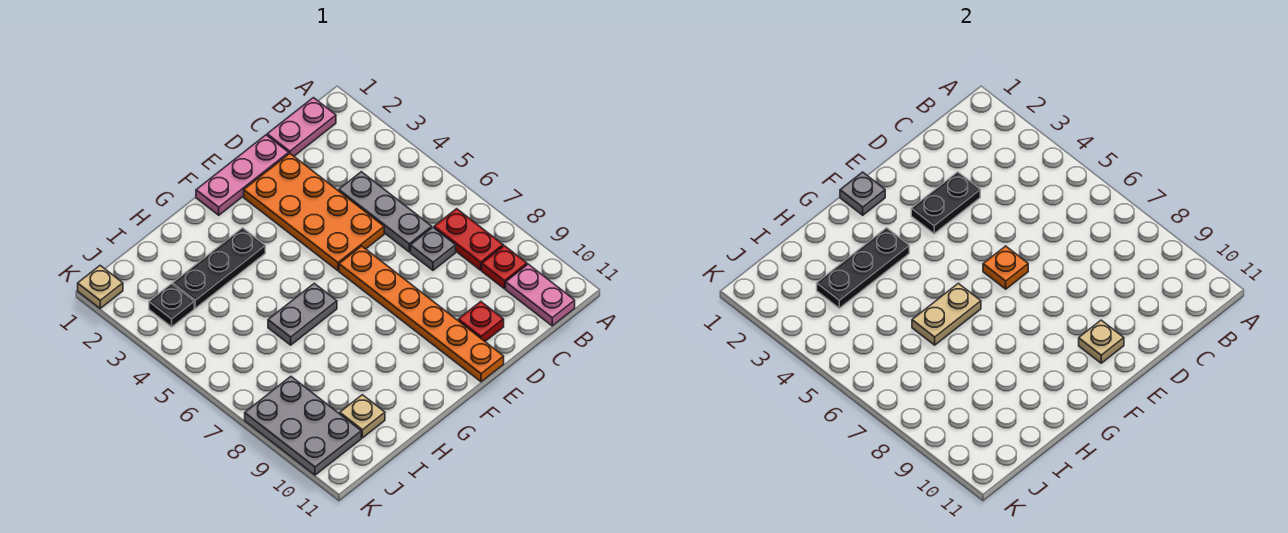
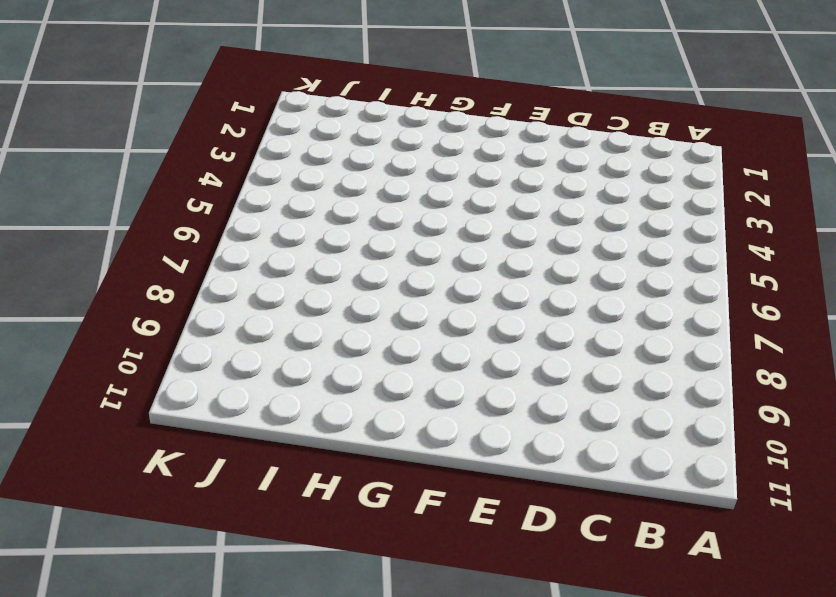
none -> pink 1x2 plate [267,98,336,156]
none -> red 1x2 plate [434,209,503,270]
none -> red 1x1 plate [482,246,527,289]

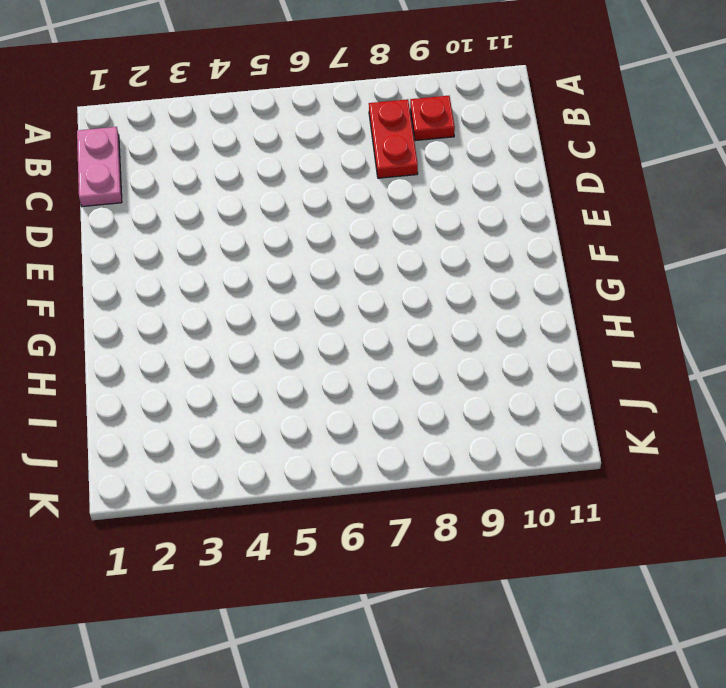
red 1x2 plate [369,99,418,178] -> red 1x2 plate turned to [434,209,503,270]
none -> pink 1x2 plate [506,264,575,326]
none -> grey 1x3 plate [339,172,432,252]
none -> grey 1x1 plate [410,228,456,270]

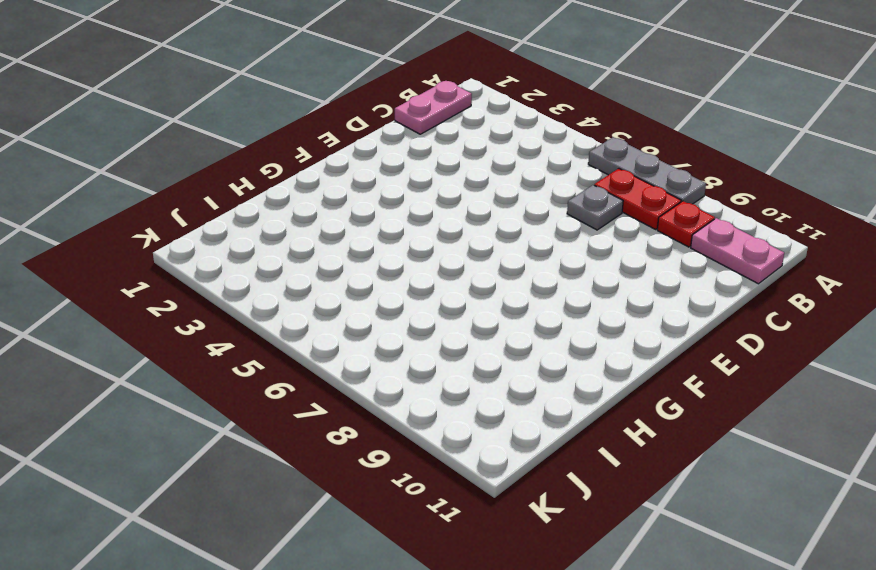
grey 1x3 plate [588,137,706,204] -> grey 1x3 plate moved to [339,172,432,252]
none -> pink 1x3 plate [196,135,289,215]
none -> orange 2x4 plate [244,154,384,271]
none -> red 1x1 plate [458,302,504,341]

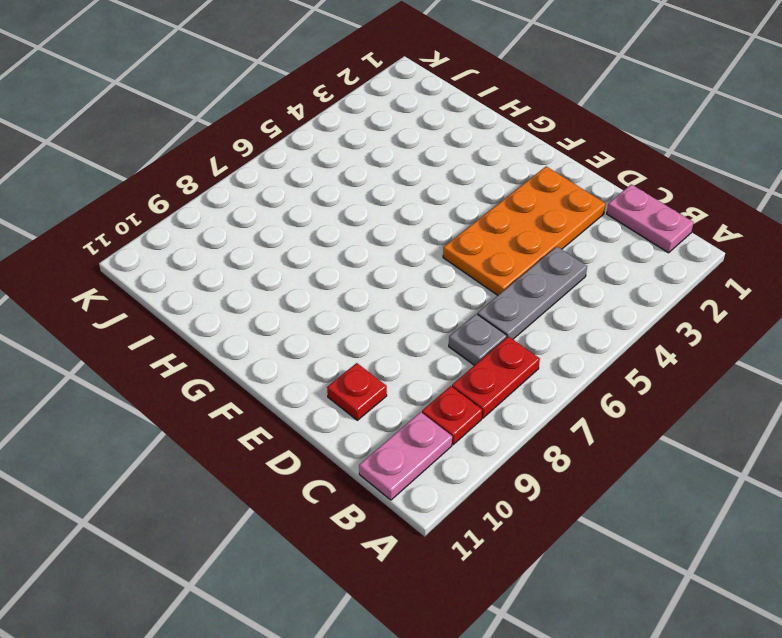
none -> pink 1x3 plate [196,135,289,215]
none -> orange 1x6 plate [339,246,504,382]
none -> black 1x3 plate [173,228,265,308]

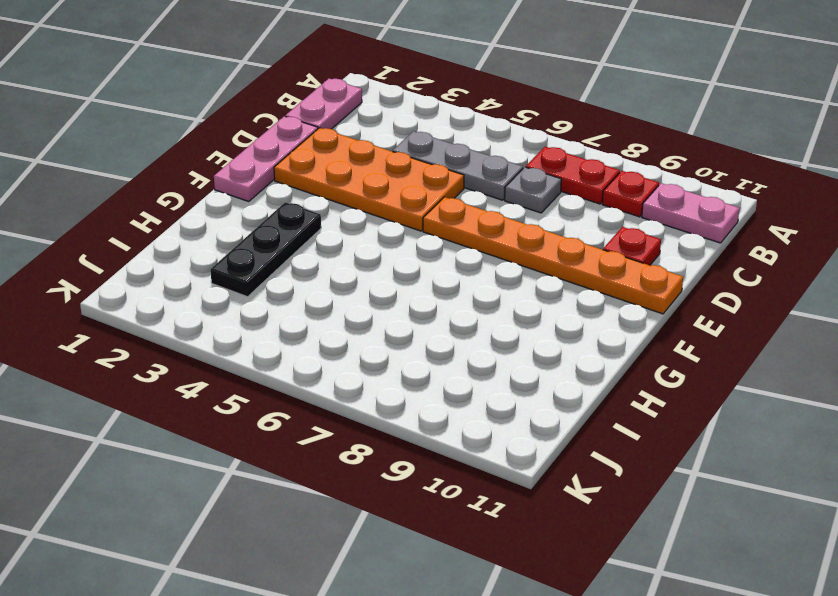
none -> grey 1x2 plate [268,283,337,345]
none -> tan 1x1 plate [340,395,385,438]
none -> black 1x1 plate [149,284,194,327]

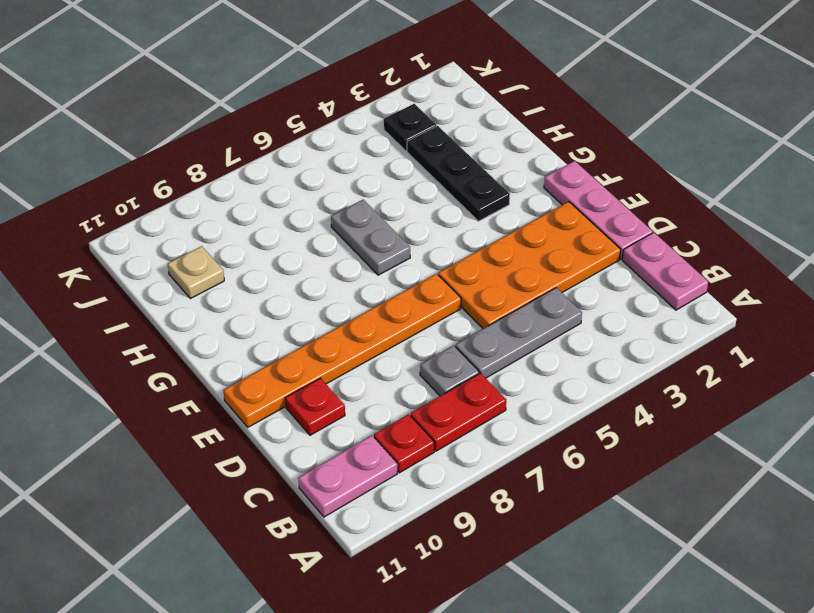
none -> grey 2x3 plate [245,377,361,475]
none -> tan 1x1 plate [78,266,123,308]
none -> black 1x2 plate [911,172,980,234]

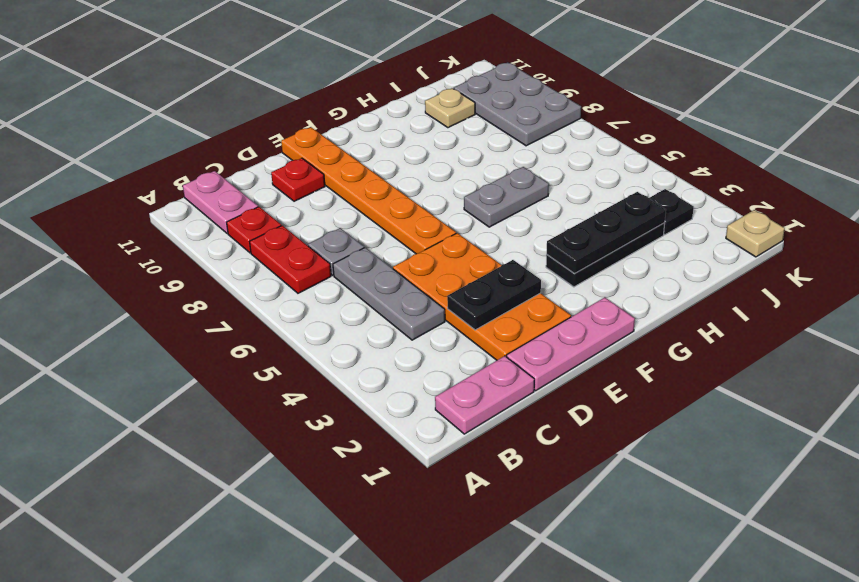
none -> orange 1x1 plate [983,246,1028,289]
none -> tan 1x1 plate [1079,320,1124,363]
none -> grey 1x1 plate [840,172,885,215]

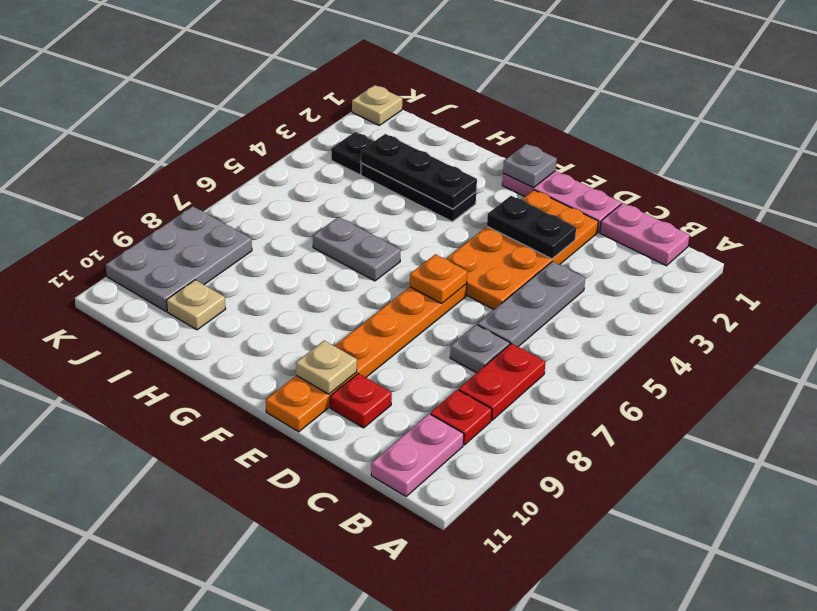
none -> tan 1x2 plate [912,283,981,345]

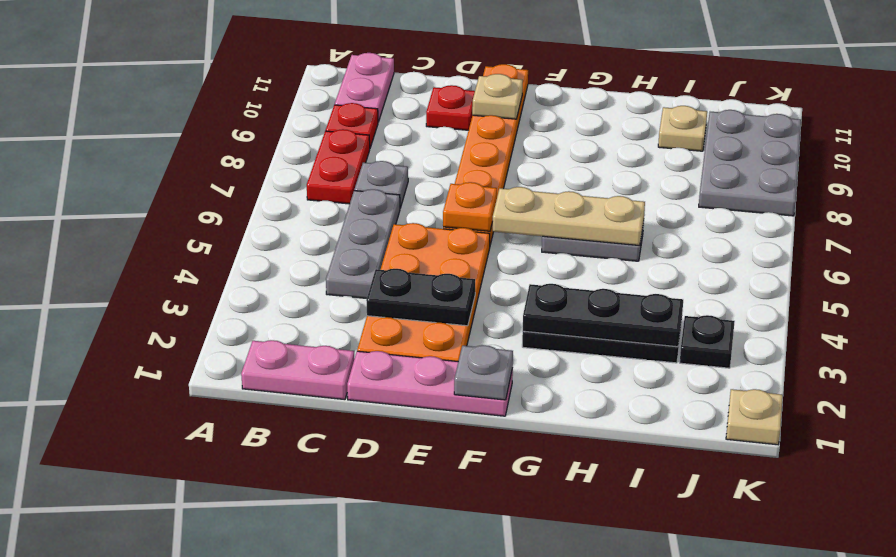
tan 1x3 plate [493,187,645,246] -> tan 1x2 plate [912,283,981,345]

